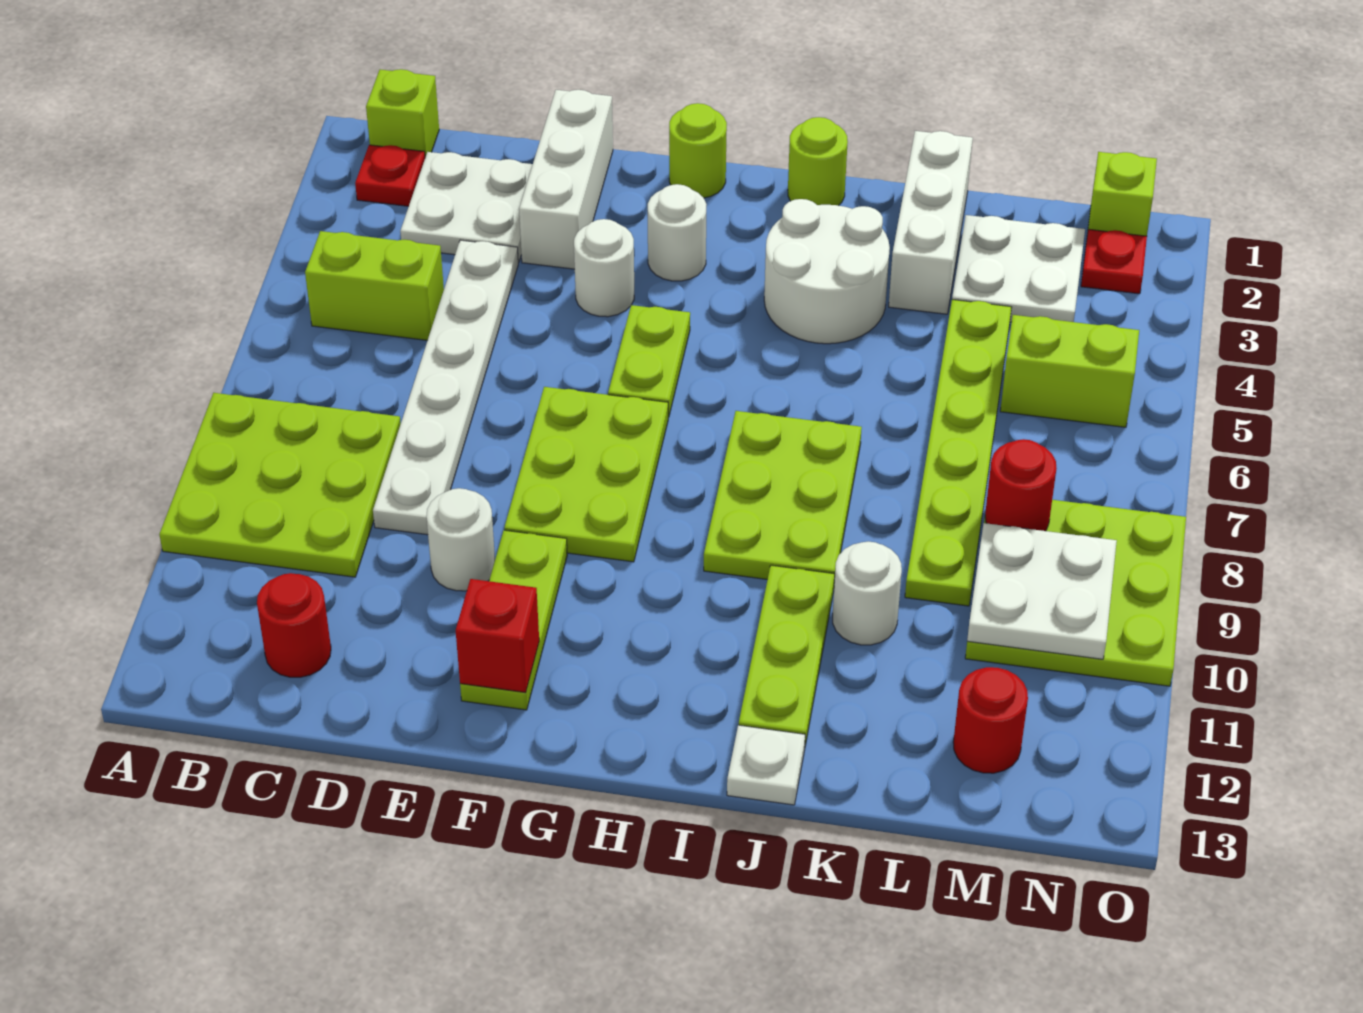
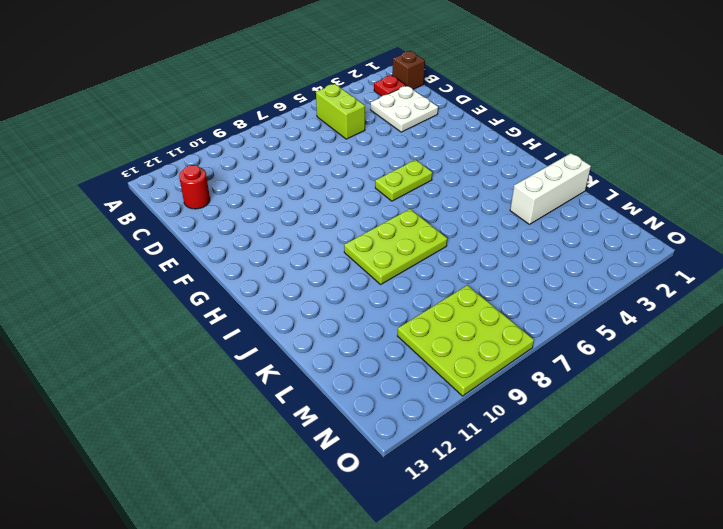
brown 1x1 brick [392,51,425,89] -> lime 1x1 brick [366,69,439,157]
none -> lime 3x3 plate [159,393,401,577]
none -> white 1x6 plate [373,240,518,535]
none -> white 1x3 brick [519,90,613,269]
none -> white 1x1 round brick [426,488,495,591]

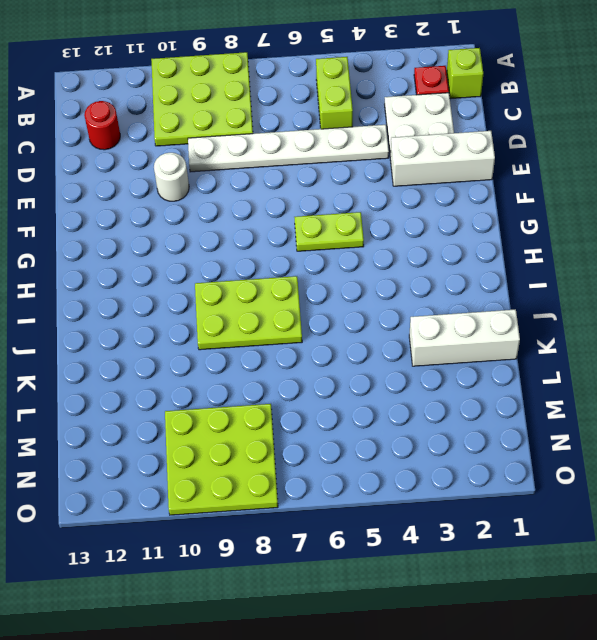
none -> white 1x1 round brick [574,219,634,317]
none -> lime 2x3 plate [504,387,668,562]
none -> lime 1x3 plate [460,530,567,710]
none -> lime 1x1 round brick [669,103,727,198]

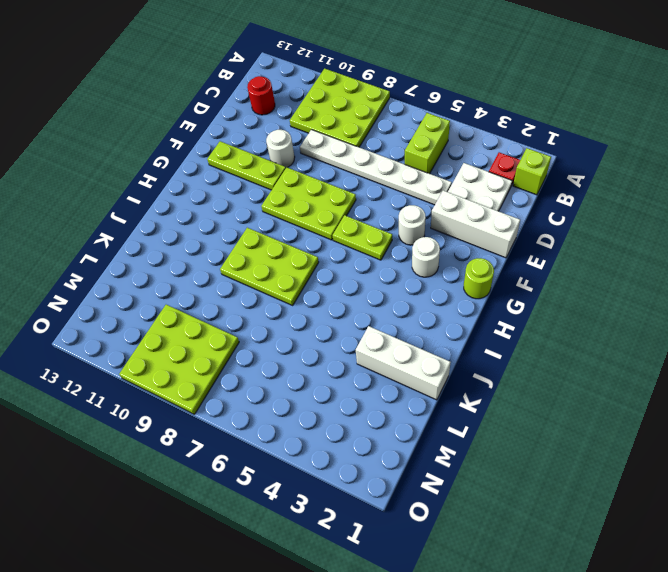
none -> lime 1x1 round brick [788,117,848,206]
none -> white 2x2 round brick [764,199,890,344]
none -> lime 1x3 plate [739,565,835,746]
none -> white 1x1 plate [727,725,805,805]

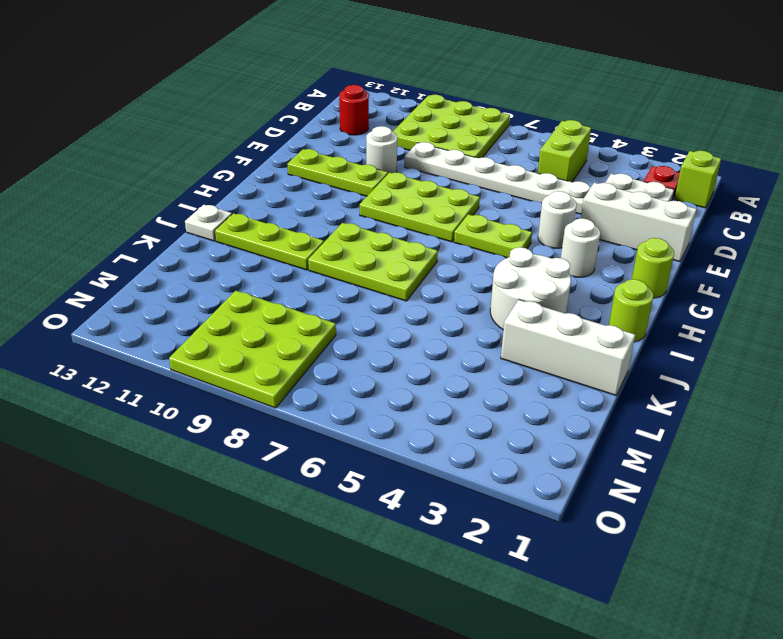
none -> white 1x1 round brick [833,541,902,645]
none -> white 2x2 plate [952,215,1085,322]
none -> lime 1x6 plate [905,300,1012,606]
none -> lime 1x2 brick [1000,315,1139,427]

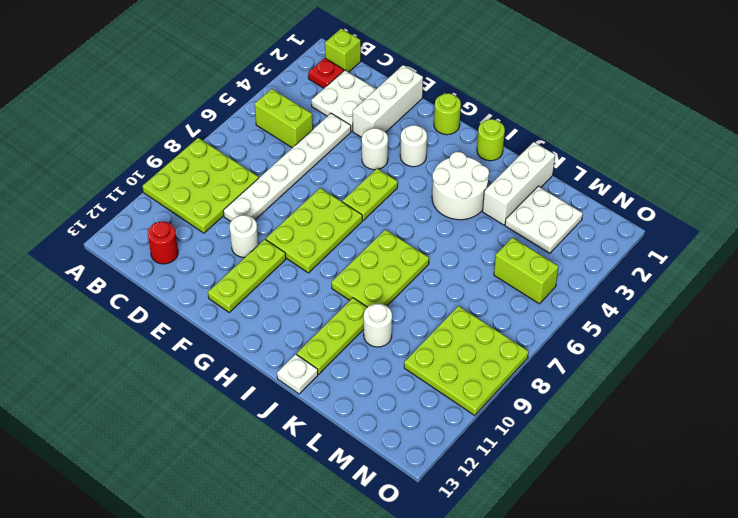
none -> lime 1x6 plate [905,300,1012,606]
none -> red 1x1 round brick [953,667,1028,773]
none -> lime 1x1 brick [1087,152,1157,236]
none -> red 1x1 plate [1081,229,1147,294]

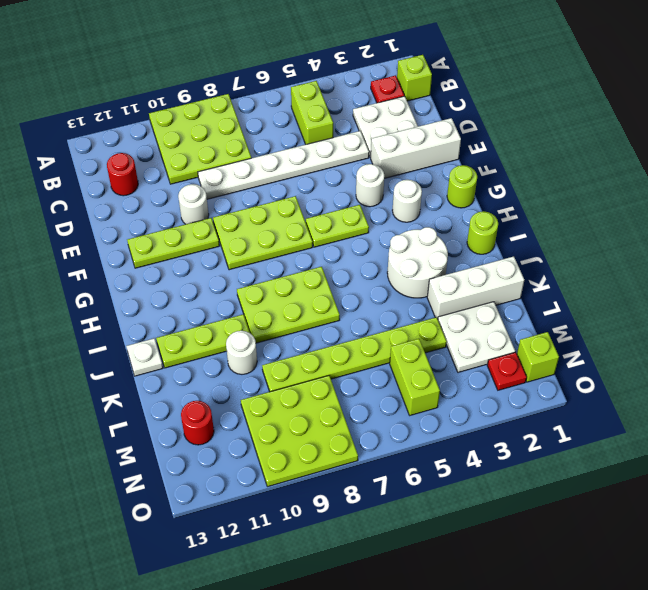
none -> red 1x1 brick [456,579,539,693]
none -> red 1x1 round brick [985,439,1057,531]
none -> white 2x2 plate [967,523,1117,659]

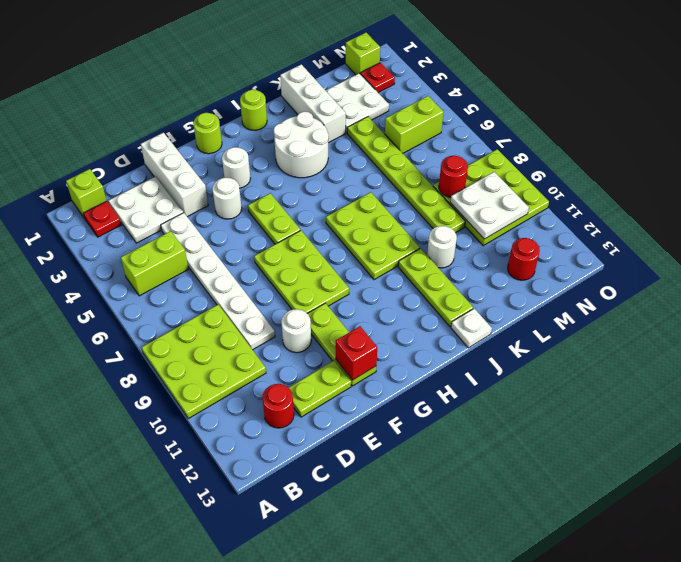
lime 1x2 plate [289,360,351,417] -> none

